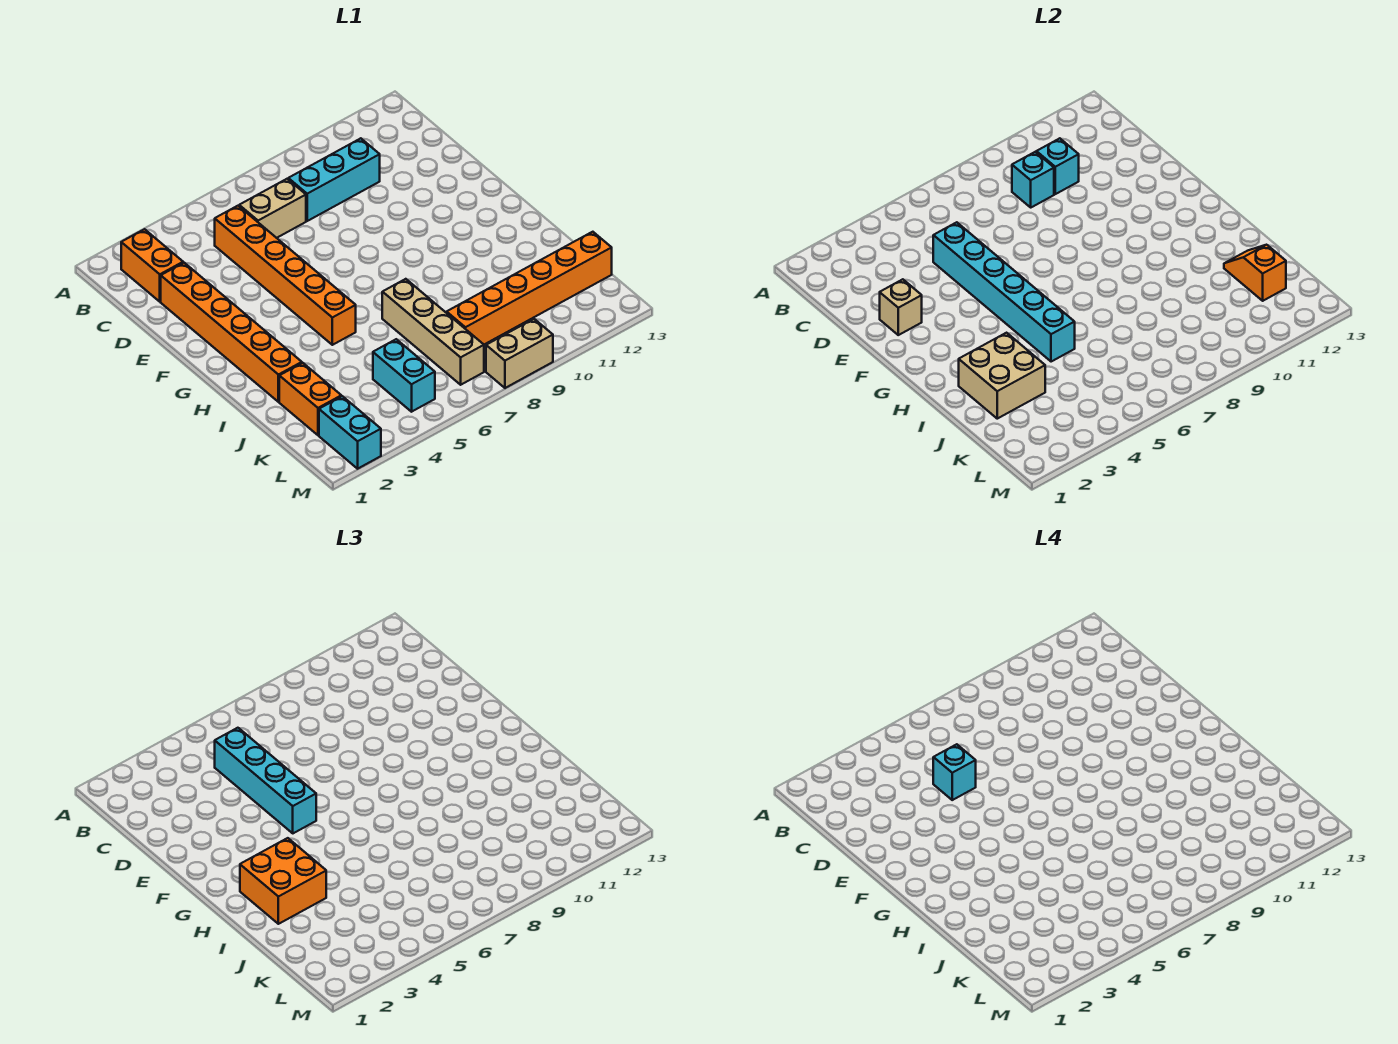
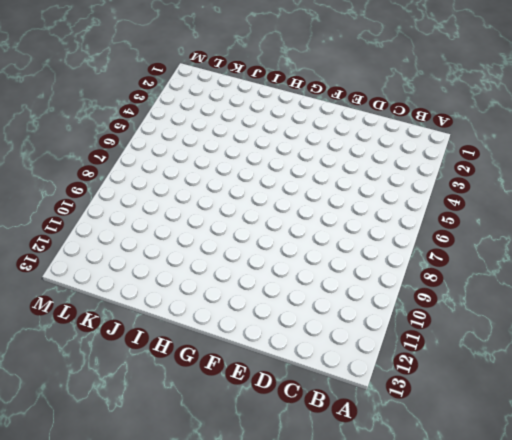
none -> orange 1x2 brick [121,229,183,302]
none -> orange 1x6 brick [215,206,356,345]
none -> tan 1x2 brick [239,179,306,238]

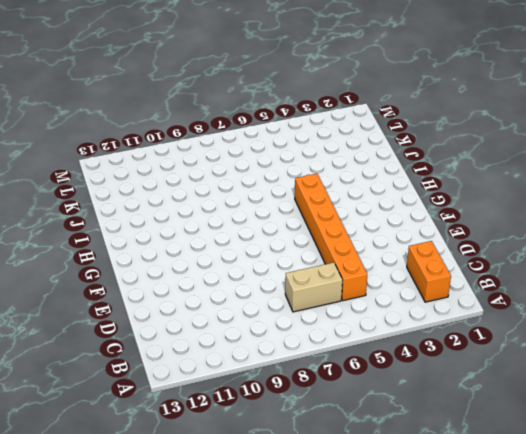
none -> cyan 1x3 brick [288,138,380,221]
none -> orange 1x6 brick [161,263,302,402]
none -> tan 1x4 brick [382,279,484,385]

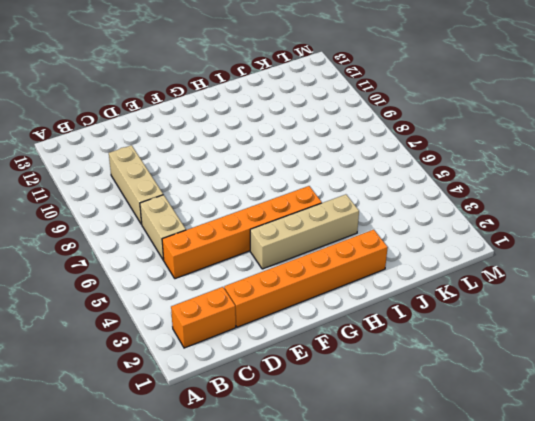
tan 1x3 brick [109,145,163,224] -> cyan 1x3 brick [288,138,380,221]
tan 1x4 brick [250,194,359,269] -> tan 1x4 brick moved to [382,279,484,385]
none -> orange 1x2 brick [279,363,341,435]
none -> cyan 1x2 brick [373,339,435,412]
none -> orange 1x6 brick [447,232,612,344]

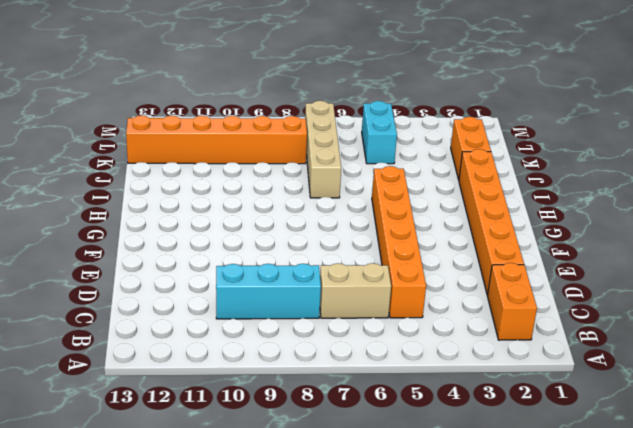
none -> cyan 1x2 brick [319,396,381,469]
none -> tan 1x2 brick [486,319,553,388]
none -> cyan 1x1 brick [1012,152,1054,207]

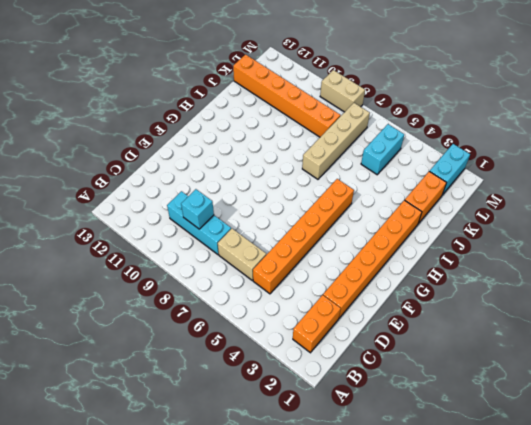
none -> cyan 1x1 brick [1036,138,1079,194]
none -> cyan 1x6 brick [933,222,1075,362]
none -> tan 1x1 brick [880,279,922,335]

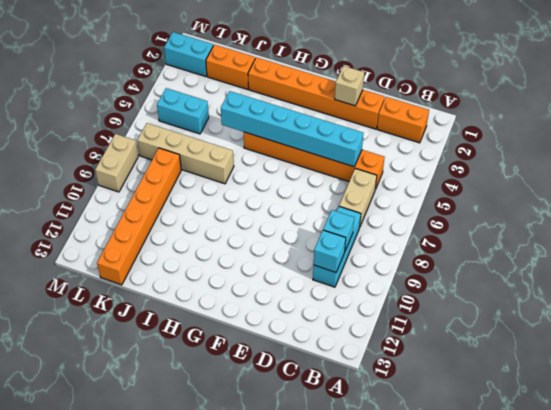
none -> tan 2x2 brick [959,333,1045,419]
none -> orange 1x2 slope [1224,245,1286,301]
none -> cyan 1x4 brick [215,728,316,833]

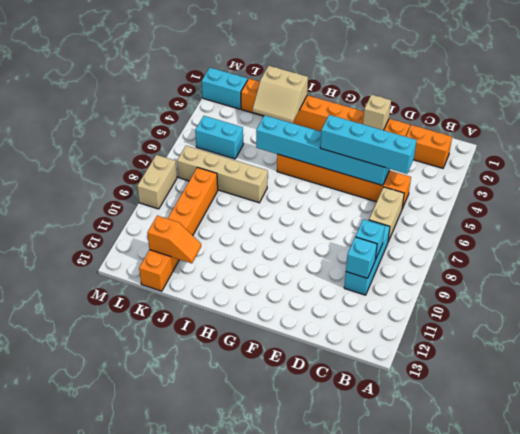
tan 2x2 slope [253,66,308,123] -> tan 2x2 brick [959,333,1045,419]
none -> orange 2x2 brick [240,838,326,924]
none -> cyan 1x1 brick [933,744,976,800]

